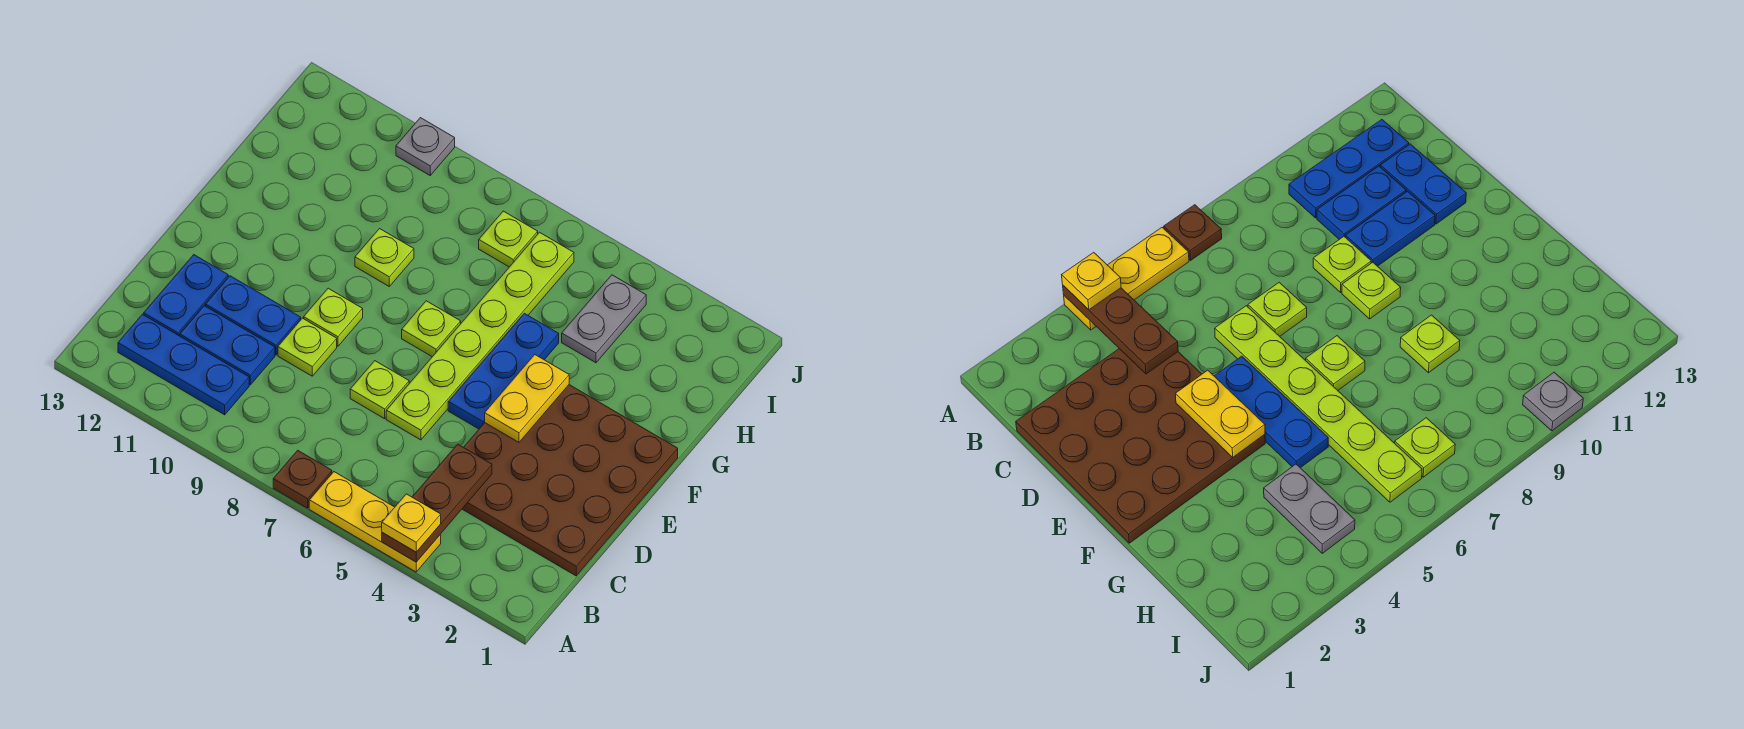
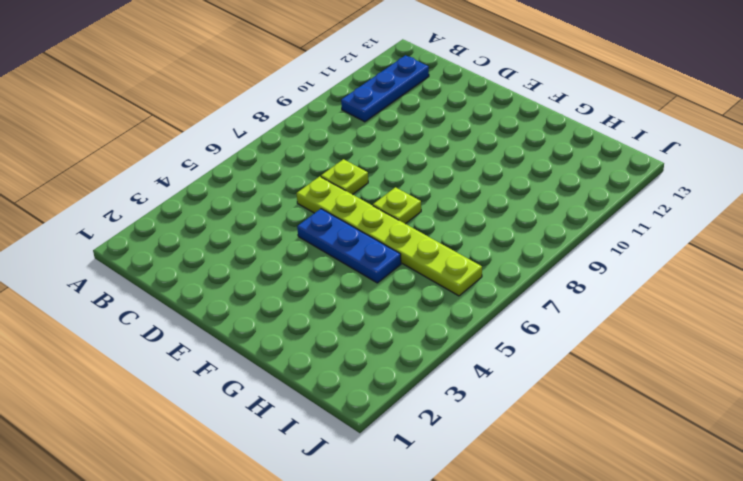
none -> yellow 1x3 plate [309,472,441,572]
none -> brown 1x1 plate [273,450,332,508]
none -> brown 4x4 plate [462,385,678,576]

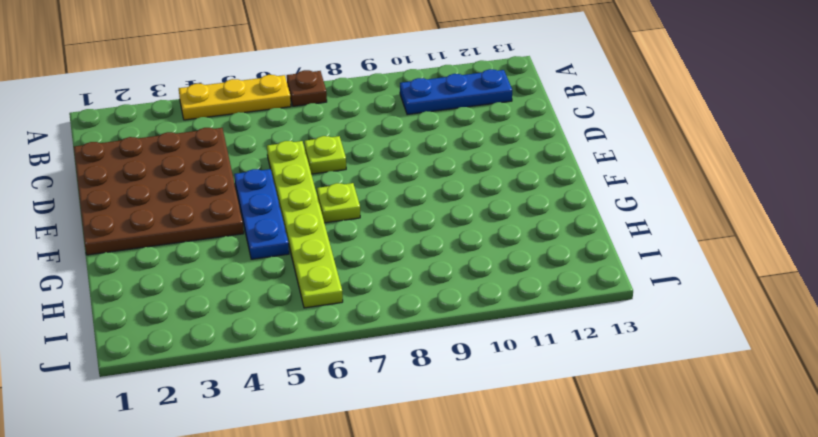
none -> blue 1x2 plate [180,306,275,385]
none -> blue 1x2 plate [144,255,228,336]
none -> lime 1x1 plate [278,318,337,376]

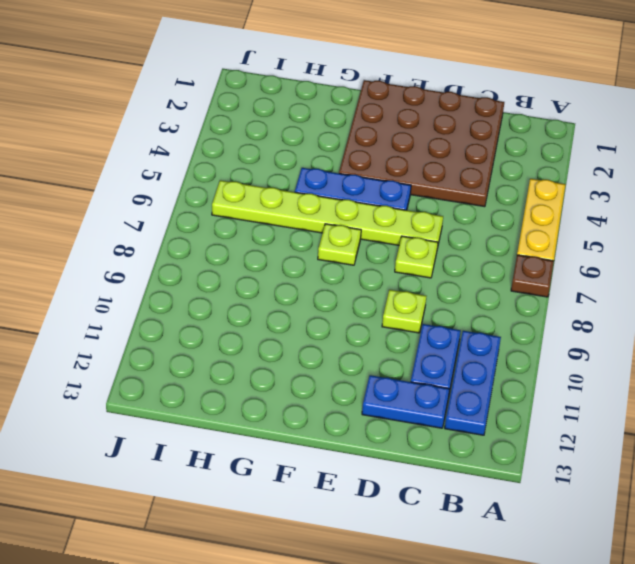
none -> blue 1x2 plate [205,276,301,355]
none -> lime 1x1 plate [304,288,363,346]
none -> lime 1x1 plate [355,229,414,286]

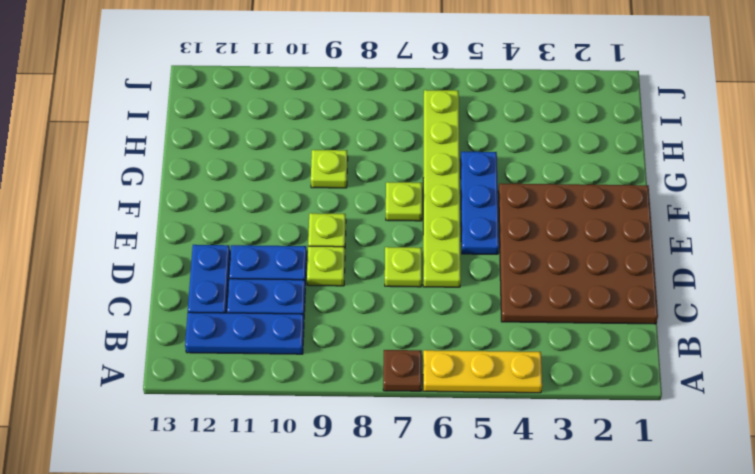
none -> grey 1x2 plate [562,275,646,363]
none -> lime 1x1 plate [479,211,538,267]
none -> grey 1x1 plate [396,118,455,175]

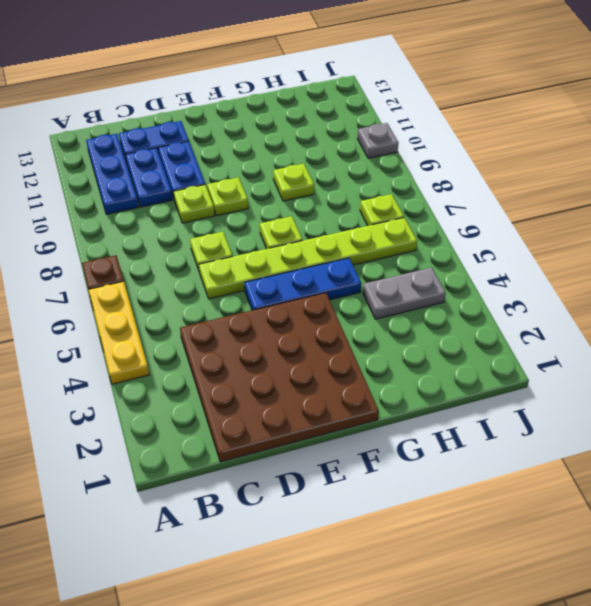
none -> brown 1x3 plate [382,444,492,562]
none -> yellow 1x2 plate [485,355,569,442]
none -> yellow 1x1 plate [382,494,441,552]

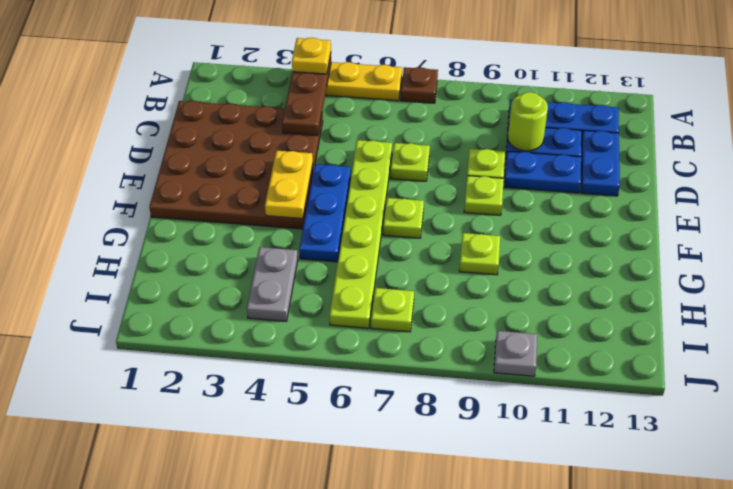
lime 1x1 round brick [508,92,548,151] -> none

